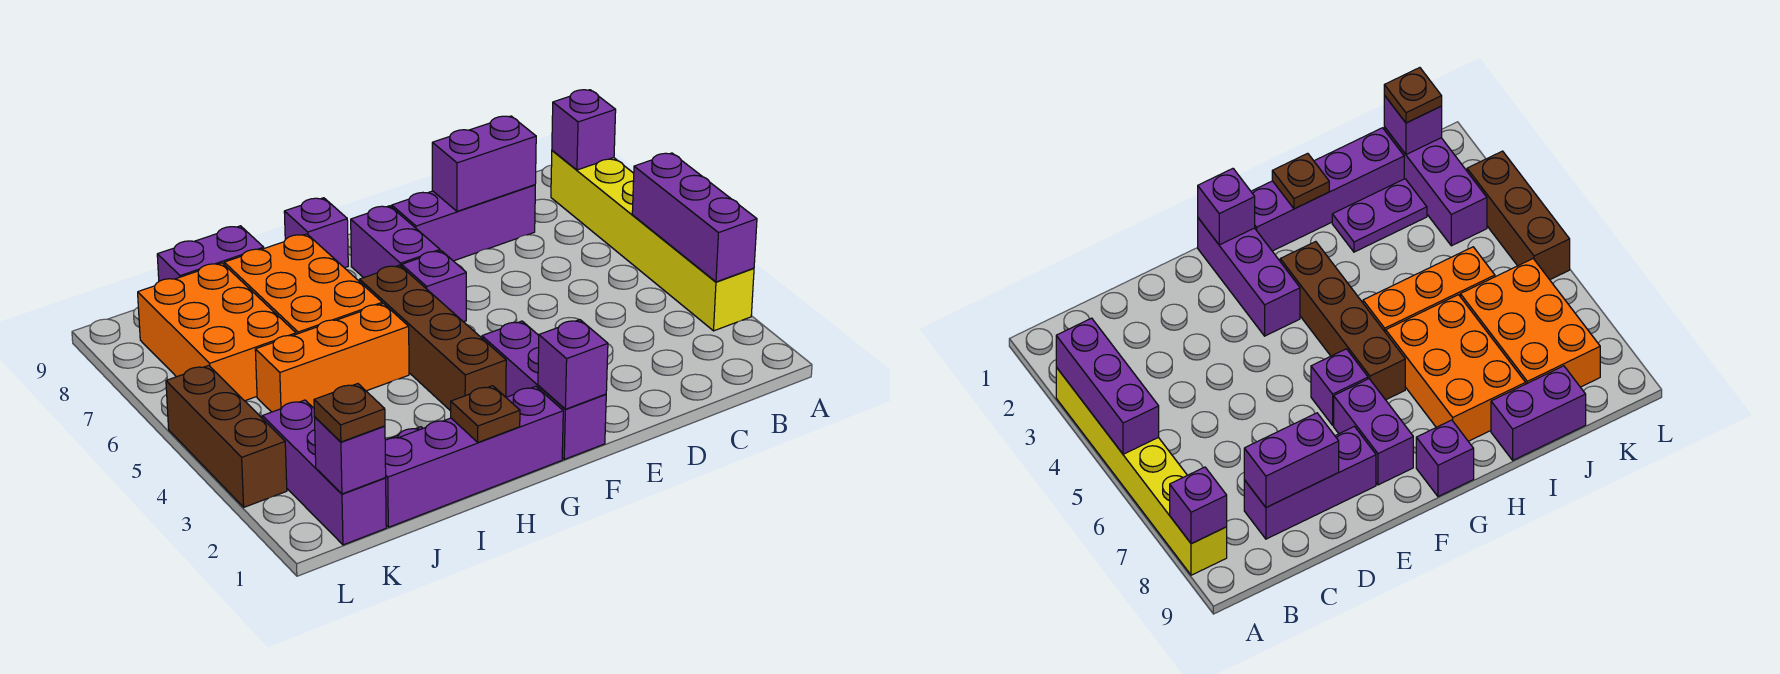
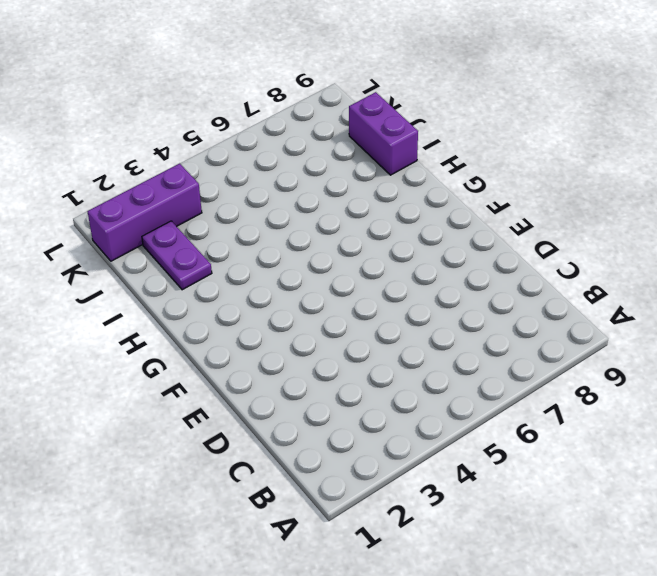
none -> yellow 1x6 brick [551,150,754,331]
none -> purple 1x3 brick [392,185,535,261]
none -> purple 1x3 brick [482,321,606,459]

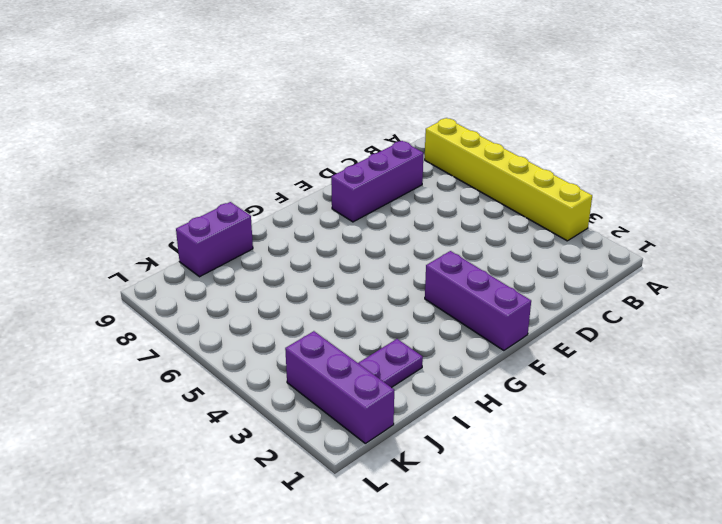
none -> purple 1x1 brick [402,251,466,322]
none -> purple 1x2 brick [351,206,440,278]
none -> purple 1x4 brick [385,386,563,527]

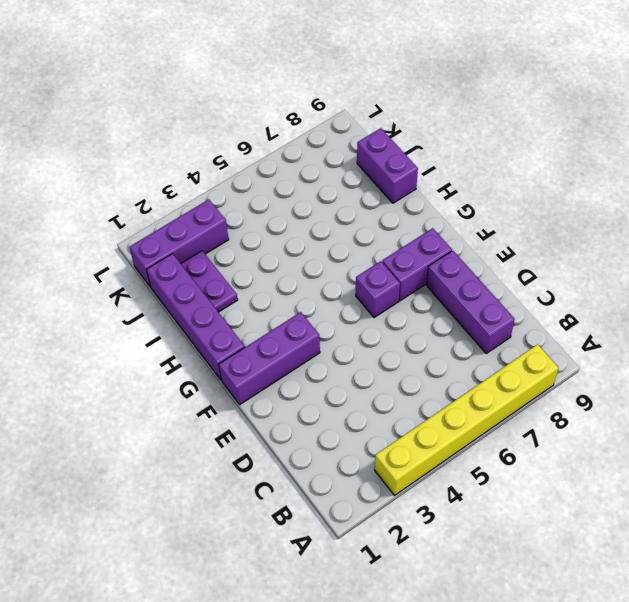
none -> brown 1x4 brick [360,265,506,411]
none -> purple 1x1 brick [284,198,348,268]
none -> orange 1x3 brick [255,304,409,412]

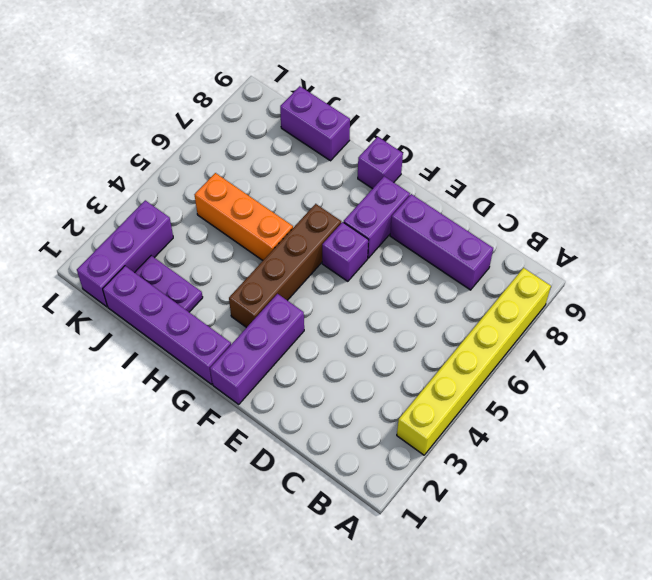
none -> orange 2x3 brick [224,234,382,334]
none -> orange 2x3 brick [138,263,296,401]
none -> brown 1x3 brick [166,365,287,507]

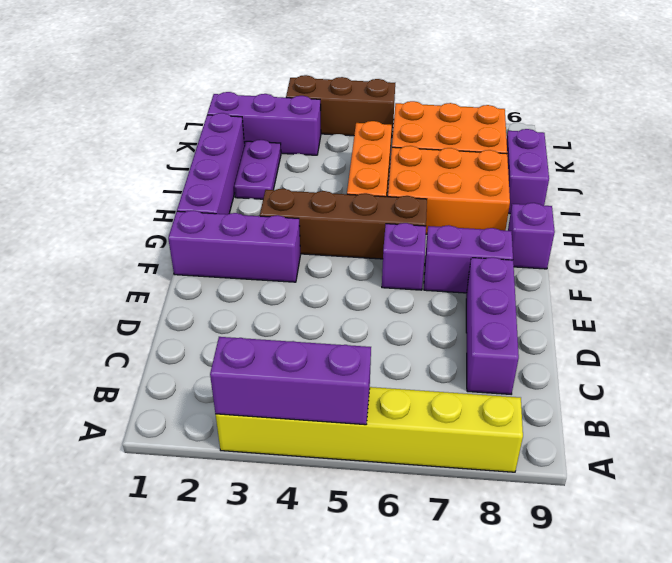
none -> purple 1x1 brick [552,90,616,170]
none -> purple 1x2 brick [432,116,536,211]
none -> purple 1x1 brick [538,320,608,409]

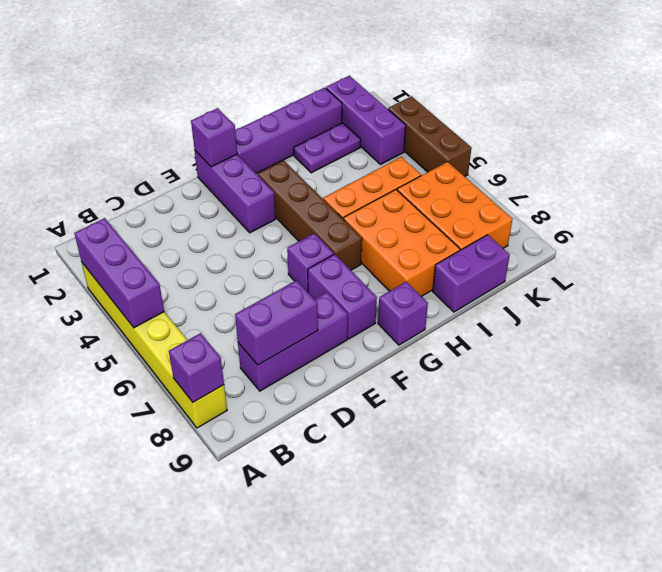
none -> brown 1x1 plate [451,386,520,442]
none -> purple 1x1 brick [314,417,386,494]
none -> brown 1x1 plate [314,384,385,442]

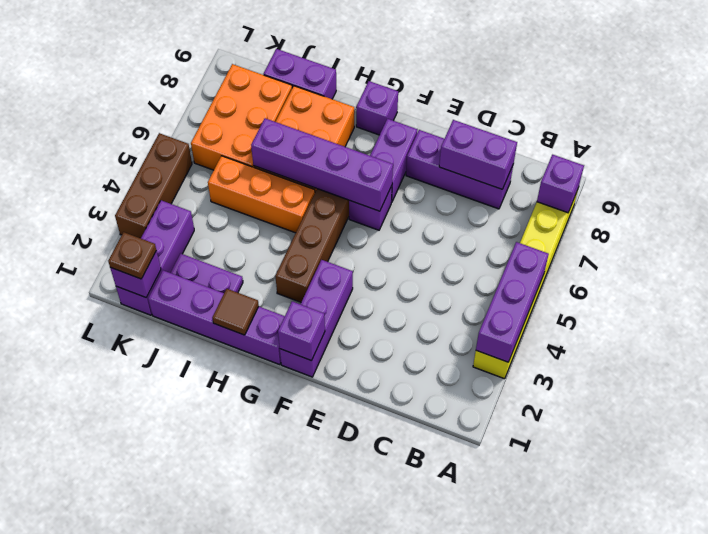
purple 1x4 brick [251,118,393,211] -> none
brown 1x1 tile [212,289,259,335] -> brown 1x1 plate [451,386,520,442]

